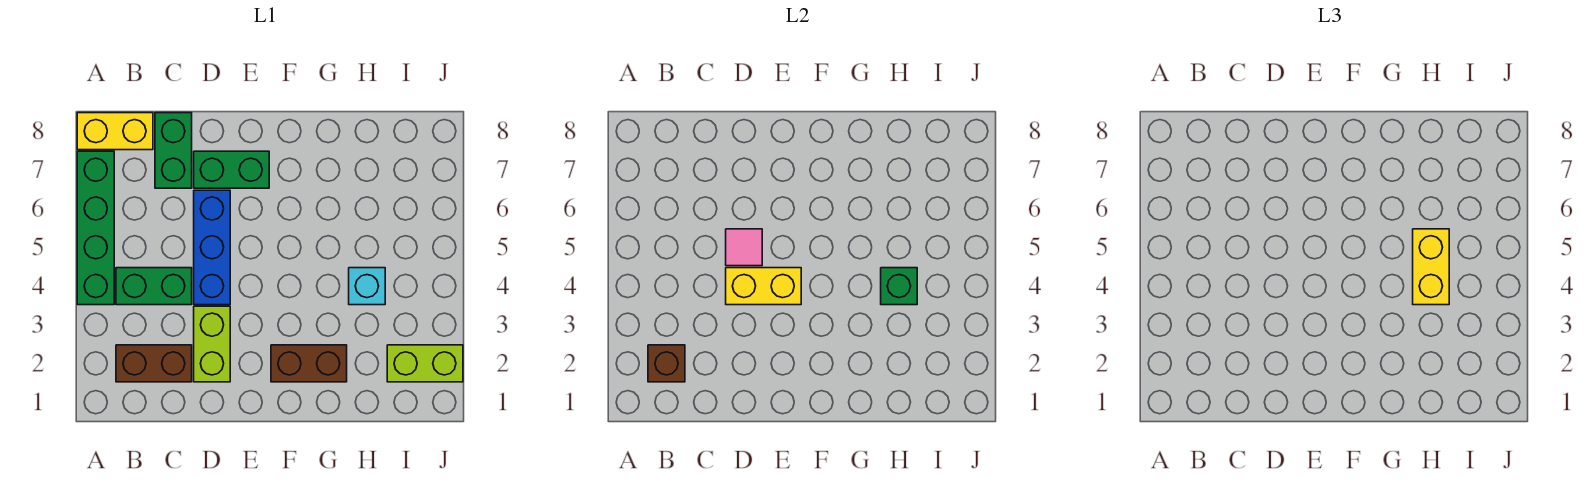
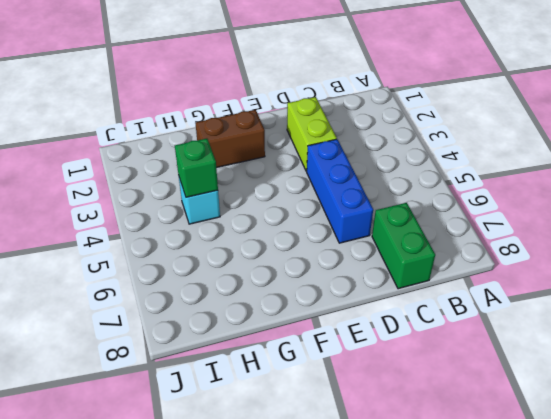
none -> green 1x4 brick [77,151,114,305]
none -> yellow 1x2 brick [77,113,153,150]
none -> brown 1x2 brick [116,345,192,382]

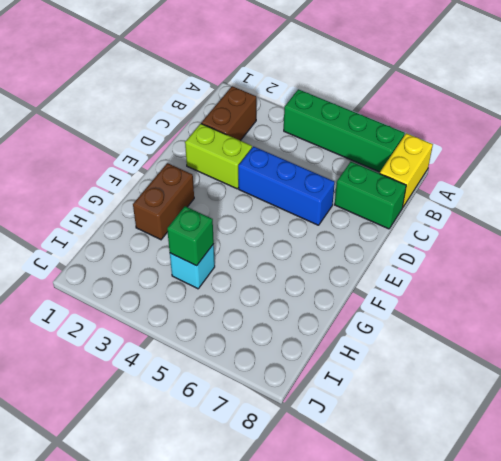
none -> green 1x2 brick [116,268,192,305]
none -> green 1x2 brick [194,151,269,188]
none -> lime 1x2 brick [387,345,463,382]

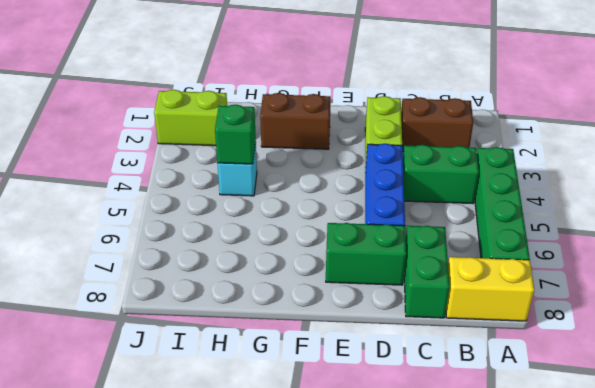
none -> brown 1x1 brick [648,345,685,382]
none -> yellow 1x2 brick [726,268,801,305]
none -> pink 1x1 tile [726,229,762,266]

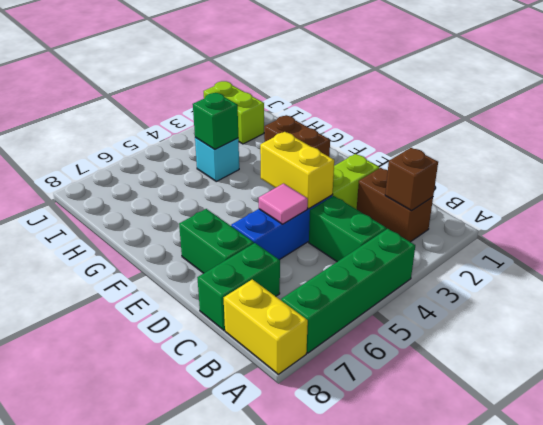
none -> yellow 1x2 brick [1413,229,1449,305]

